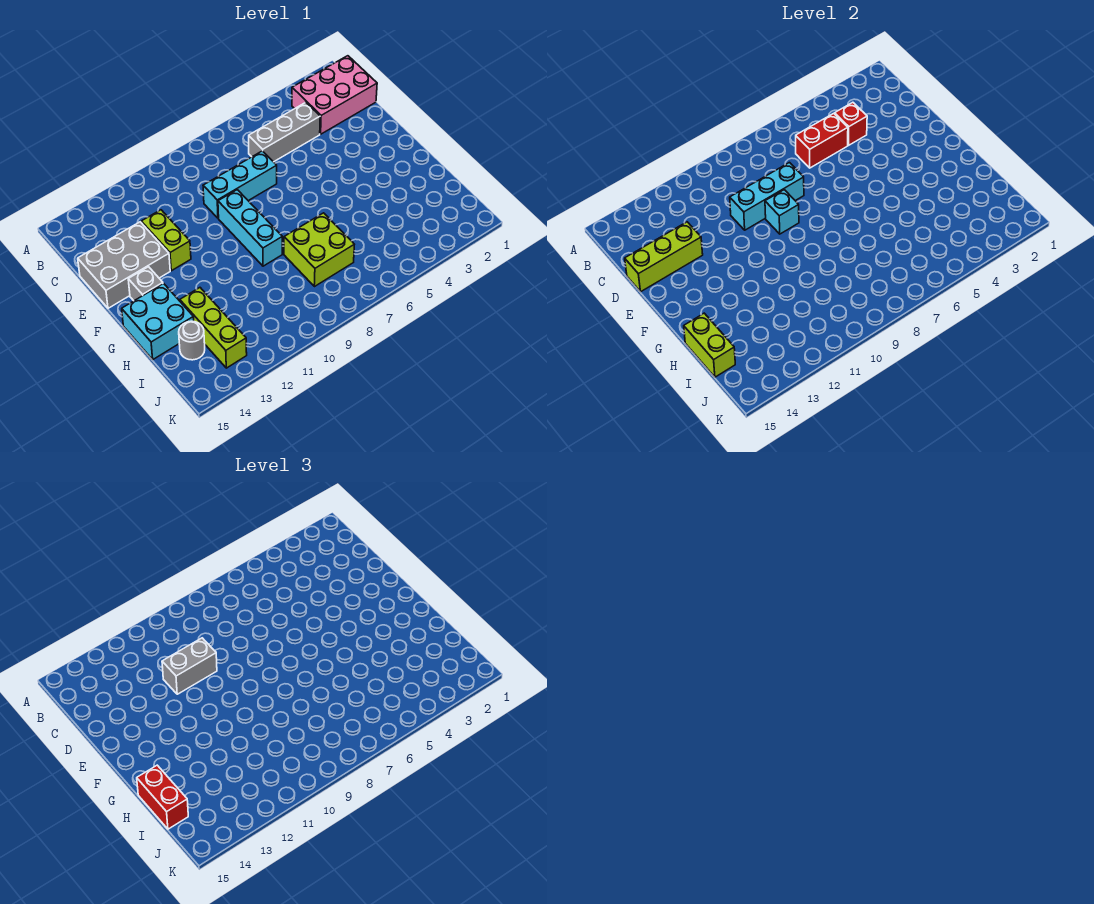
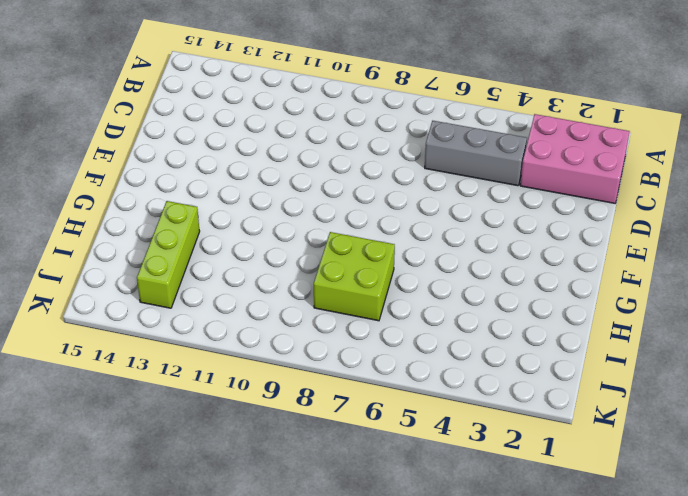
none -> cyan 1x3 brick [203,151,277,218]
none -> lime 1x2 brick [141,210,191,271]
none -> grey 2x3 brick [78,222,170,308]

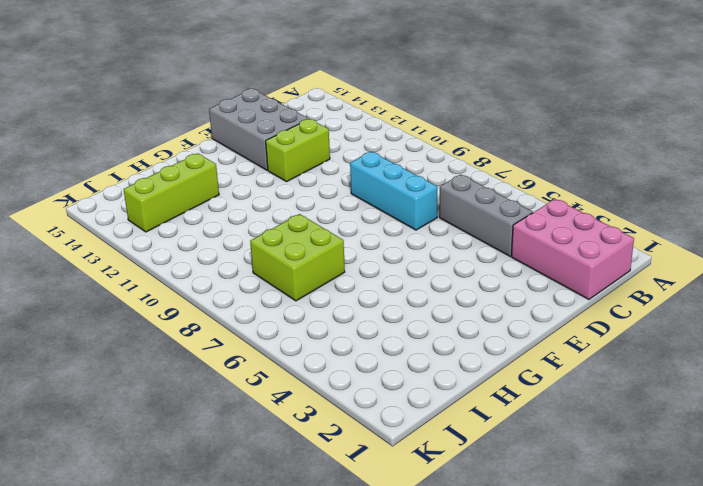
none -> cyan 1x3 brick [218,190,282,266]
none -> grey 1x1 brick [128,267,163,301]
none -> cyan 2x2 brick [122,283,194,359]

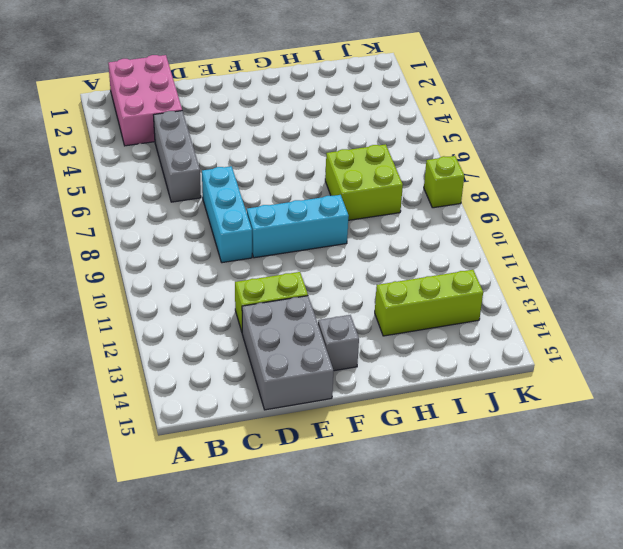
lime 1x1 brick [424,156,464,208] -> none
none -> cyan 2x2 brick [122,283,194,359]
none -> grey 1x1 round brick [179,321,205,360]
none -> red 1x1 brick [835,102,867,145]

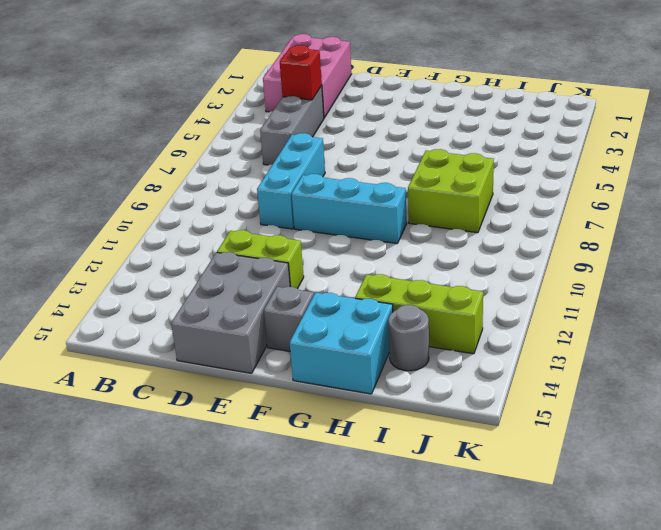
none -> red 1x2 brick [796,113,848,168]
none -> cyan 1x3 brick [730,163,804,230]
none -> lime 1x3 brick [625,222,703,292]

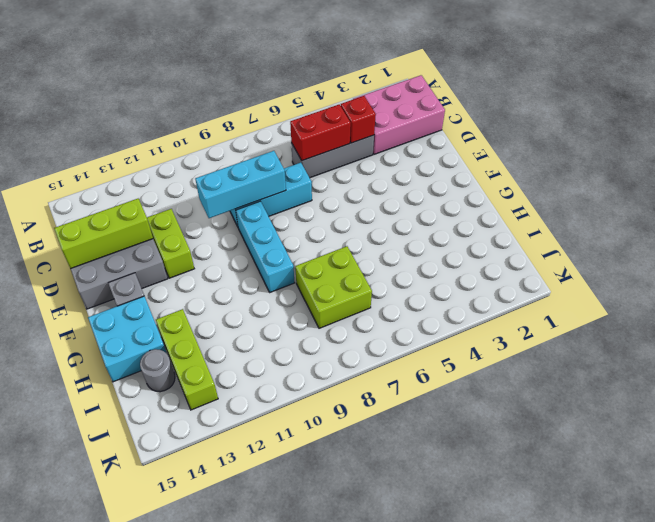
none -> cyan 1x1 brick [765,190,799,234]
none -> lime 1x2 brick [684,313,735,377]
none -> grey 1x2 brick [162,638,217,694]

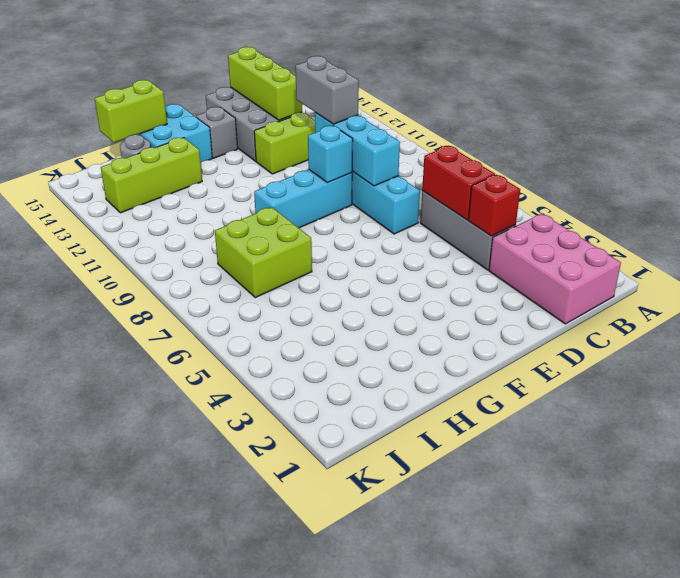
none -> red 1x2 brick [137,765,188,829]

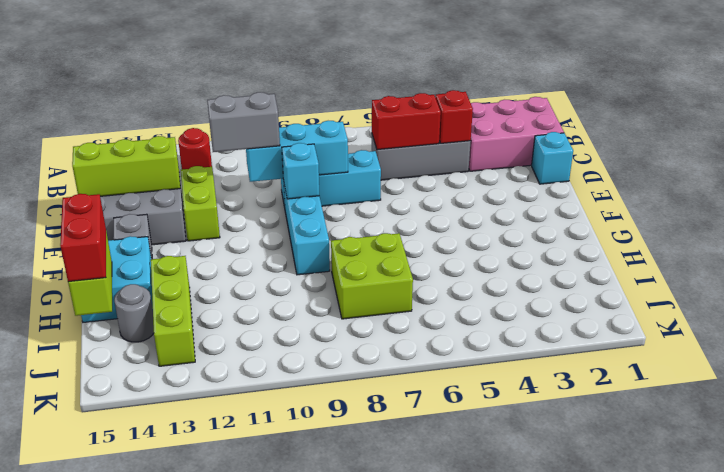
red 1x1 round brick [178,128,212,169] -> none
cyan 1x1 brick [532,132,573,184] -> none

